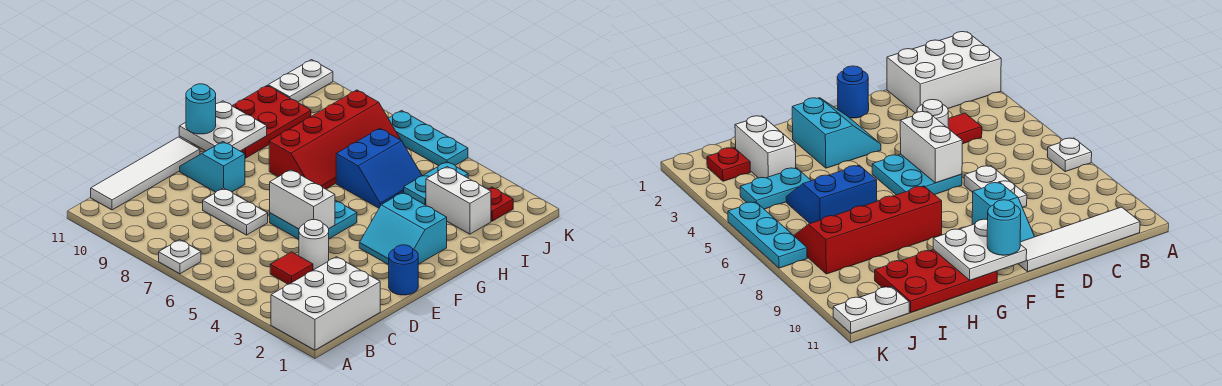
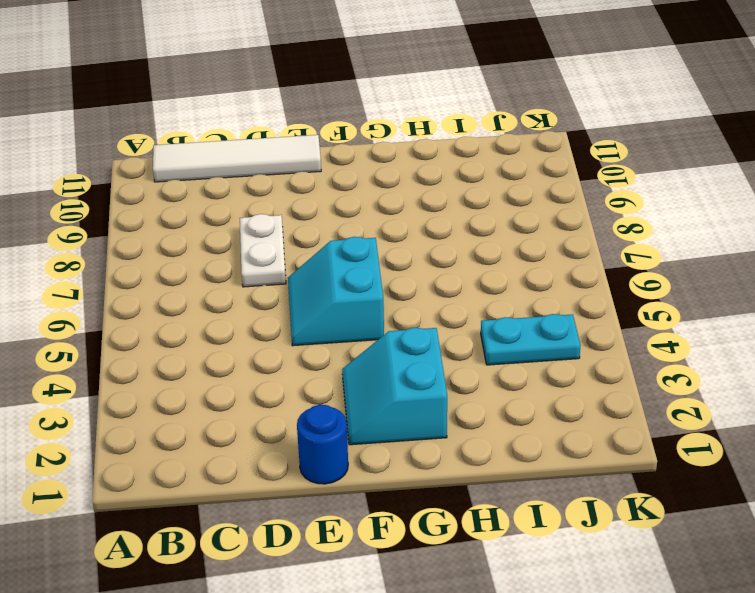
cyan 2x2 slope [288,237,384,346] -> cyan 2x2 plate [270,200,357,239]
none -> white 2x3 brick [271,257,380,350]
none -> white 1x1 plate [159,240,201,274]
none -> red 1x1 tile [270,252,313,284]

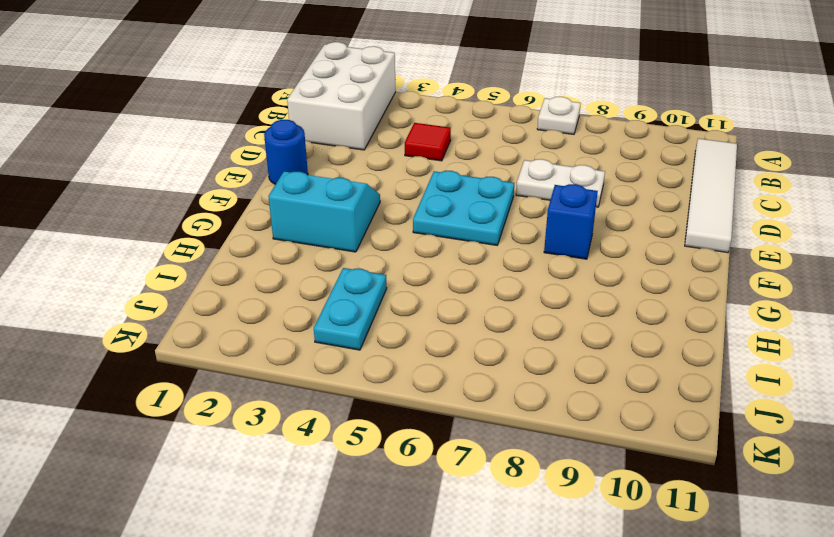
blue 1x1 brick [544,184,598,259] -> none
none -> white 1x1 round brick [299,220,329,270]
none -> cyan 1x2 slope [180,142,245,192]
none -> red 2x4 slope [269,90,401,189]

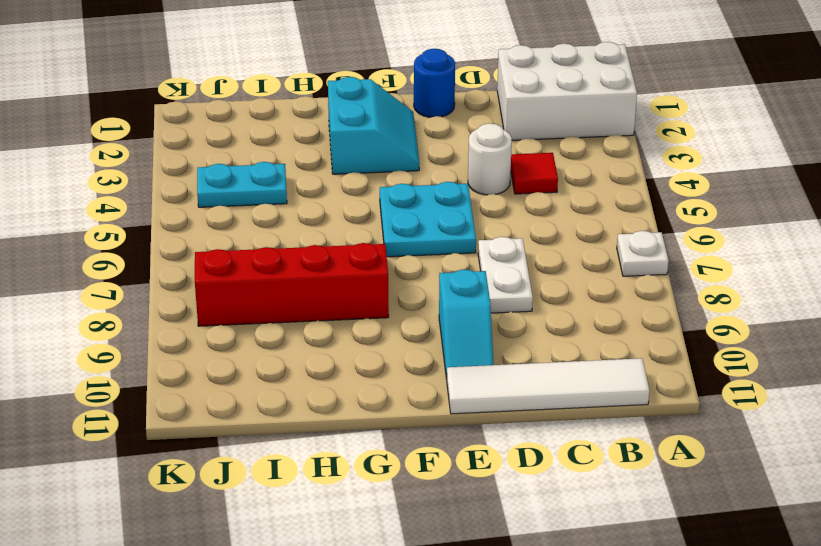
none -> red 2x3 plate [232,85,311,158]
none -> blue 2x2 slope [336,128,422,208]
none -> white 1x2 brick [426,167,491,234]

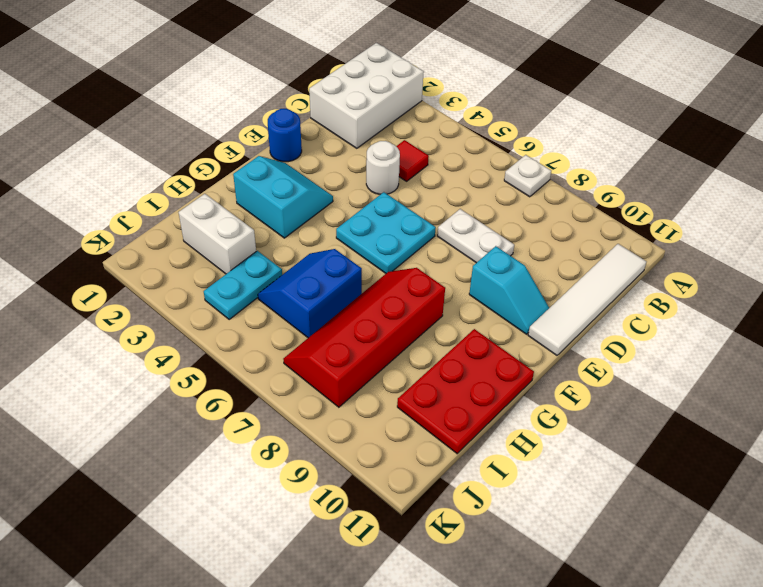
none -> red 1x1 plate [488,187,513,221]
none -> white 1x2 plate [268,60,333,102]
none -> cyan 1x3 plate [388,111,468,166]

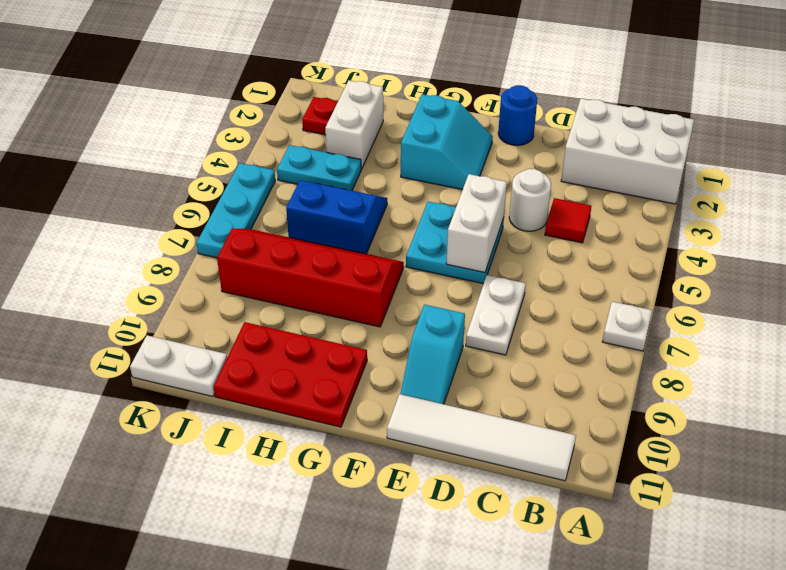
none -> white 2x2 plate [179,101,267,151]
none -> cyan 1x1 round brick [186,84,216,134]

